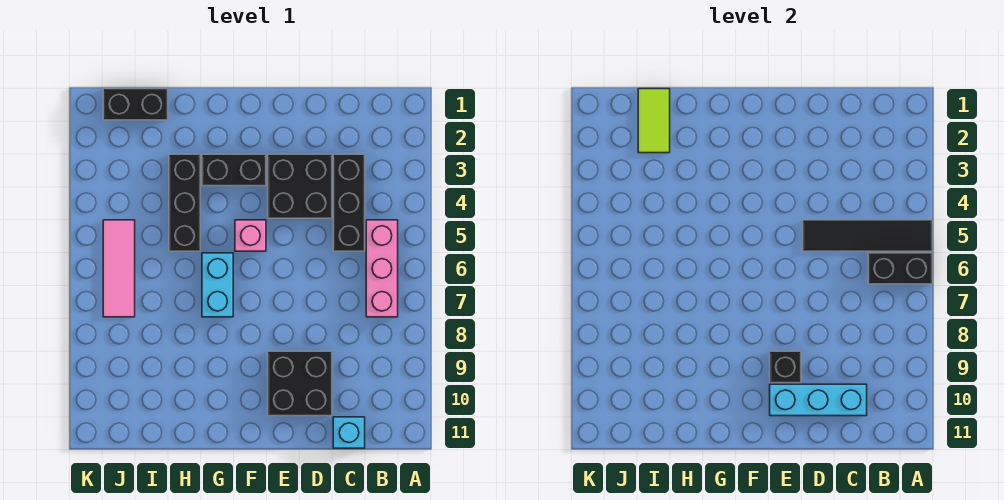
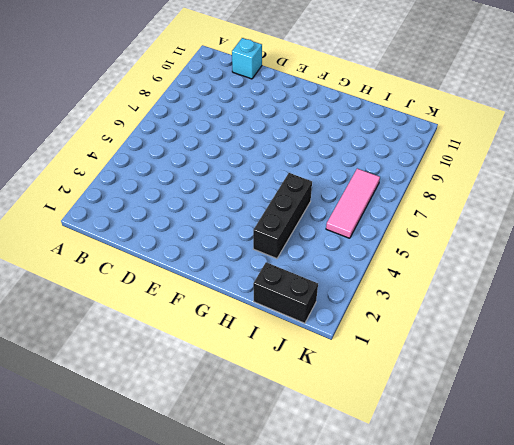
none -> pink 1x3 brick [366,220,398,317]
none -> black 1x3 brick [333,154,365,251]
none -> black 2x2 brick [268,154,332,218]

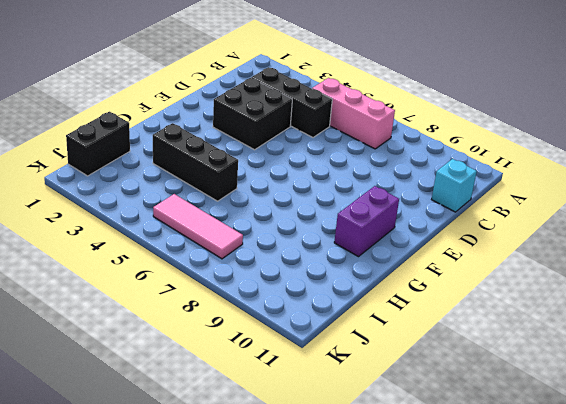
purple 1x2 brick [334,186,399,257] -> none
none -> black 2x2 brick [268,351,332,416]
none -> black 1x2 brick [202,154,266,186]
none -> pink 1x1 brick [235,220,266,251]

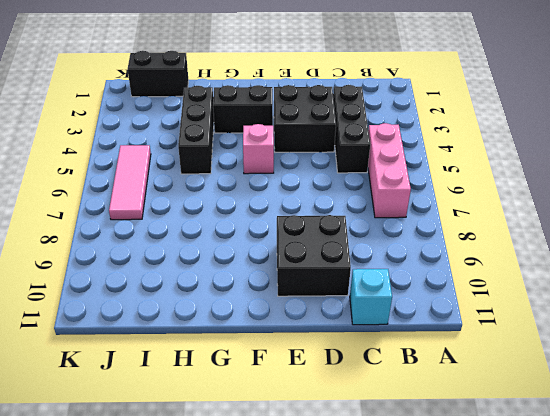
none -> cyan 1x2 brick [202,253,233,317]
none -> black 1x4 tile [803,220,932,251]
none -> black 1x2 brick [868,253,932,284]

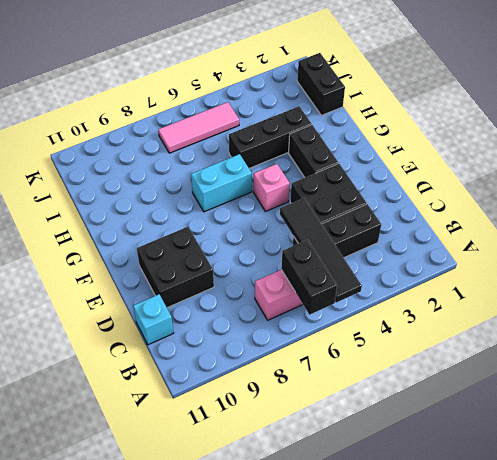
none -> cyan 1x3 brick [770,384,867,416]
none -> black 1x1 brick [770,351,801,383]
none -> lime 1x2 tile [638,89,670,153]

